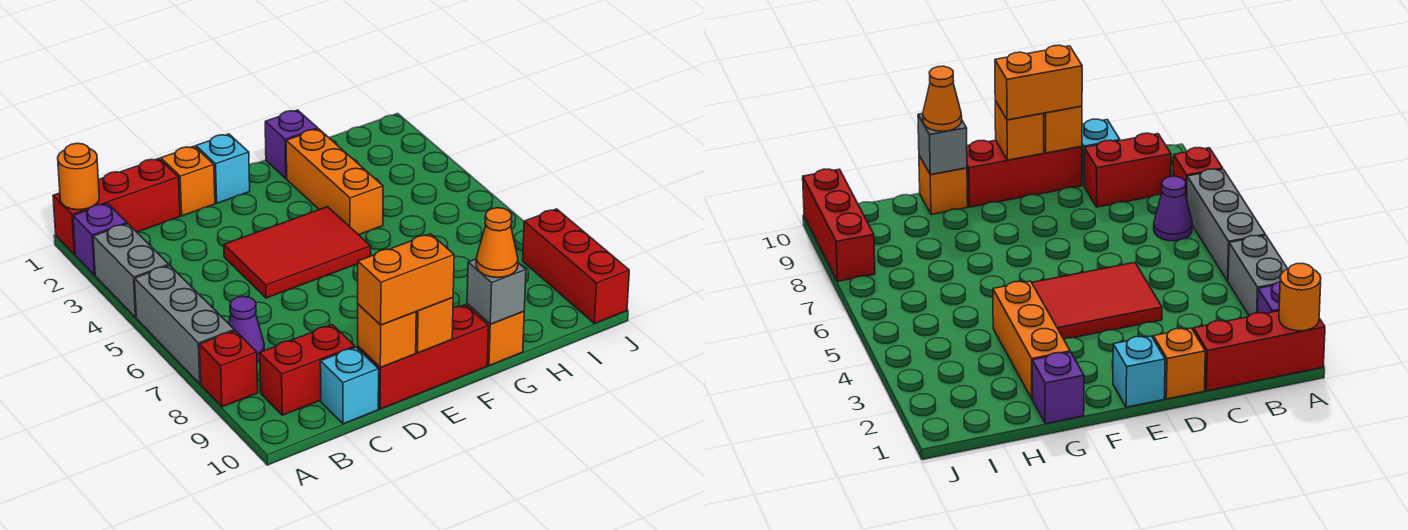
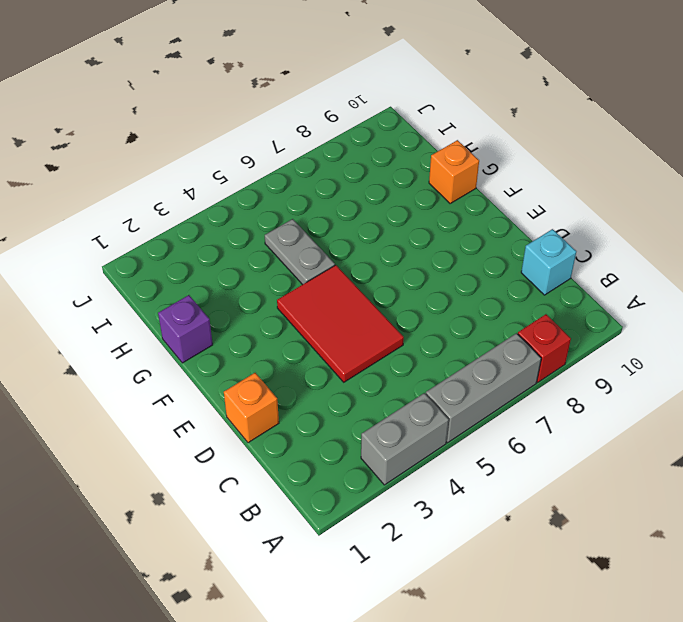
grey 1x2 plate [265,219,335,285] -> none
none -> red 1x3 brick [53,159,180,254]
none -> purple 1x1 brick [73,203,127,275]
none -> purple 1x1 cone [229,296,264,361]

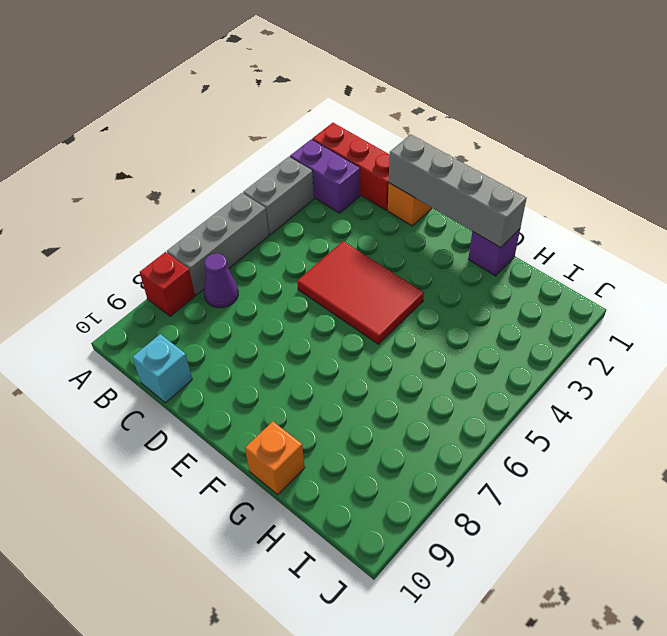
purple 1x2 brick [290,139,360,213] -> purple 1x1 brick [73,203,127,275]
grey 1x4 brick [389,134,527,248] -> none
none -> red 1x2 brick [260,325,355,415]
none -> red 1x3 brick [358,305,489,409]
none -> cyan 1x1 brick [196,134,250,203]

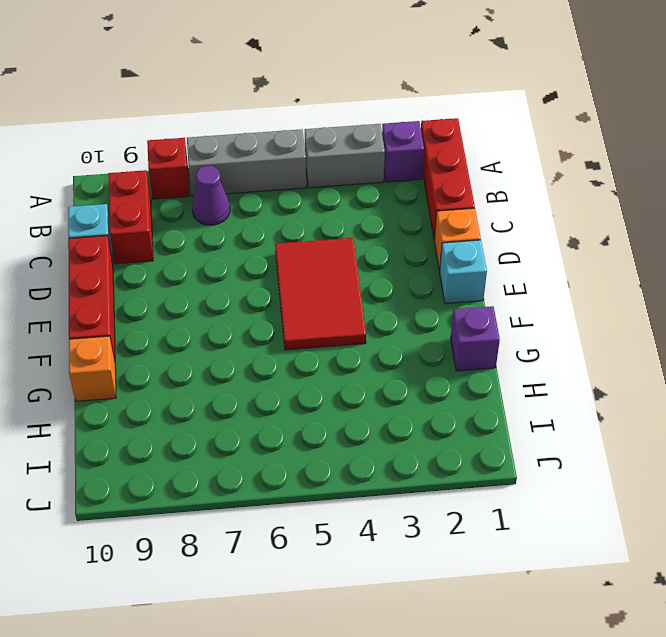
none -> orange 1x3 brick [286,129,383,235]
none -> red 1x3 brick [523,209,629,323]
none -> orange 1x1 round brick [58,143,99,210]

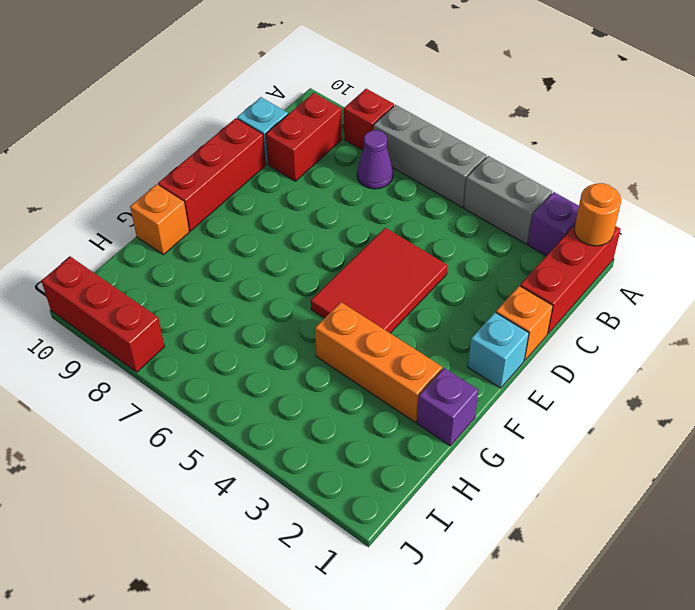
none -> orange 1x1 brick [358,304,416,368]
none -> orange 1x1 brick [416,297,453,353]
none -> grey 1x1 brick [467,259,526,324]

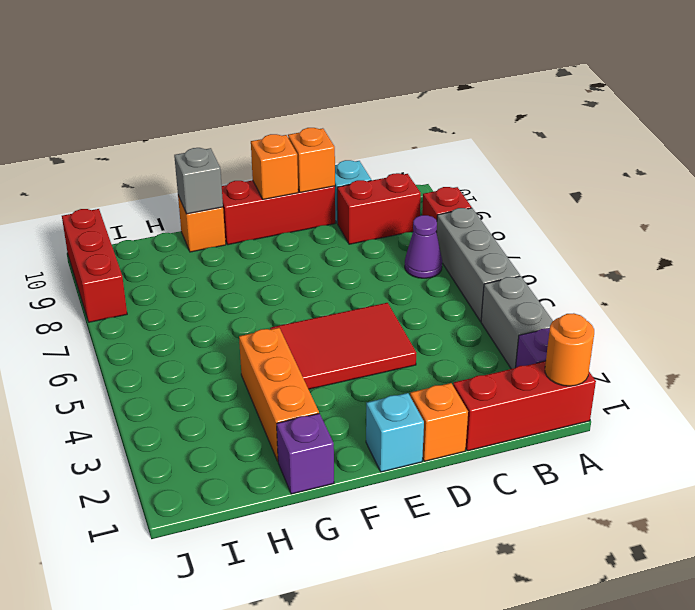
none -> orange 1x2 brick [358,234,454,325]
none -> orange 1x1 cone [476,208,518,278]

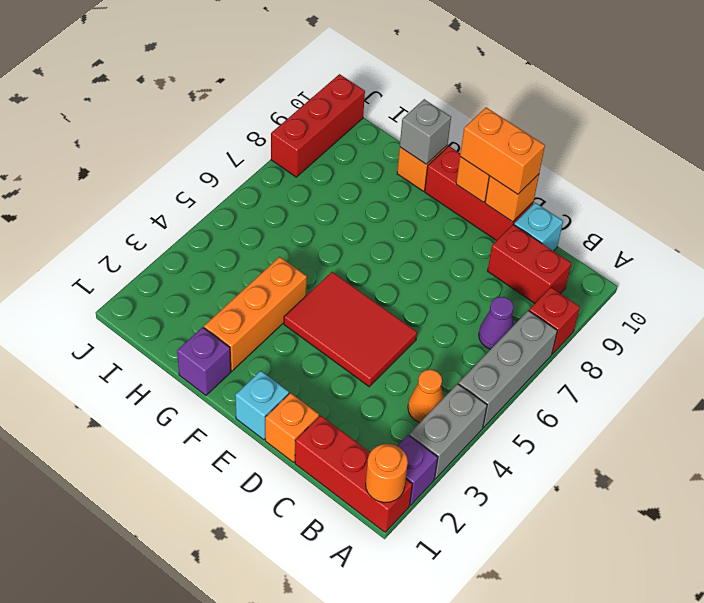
orange 1x1 cone [408,370,444,423] -> orange 1x1 cone moved to [476,208,518,278]

